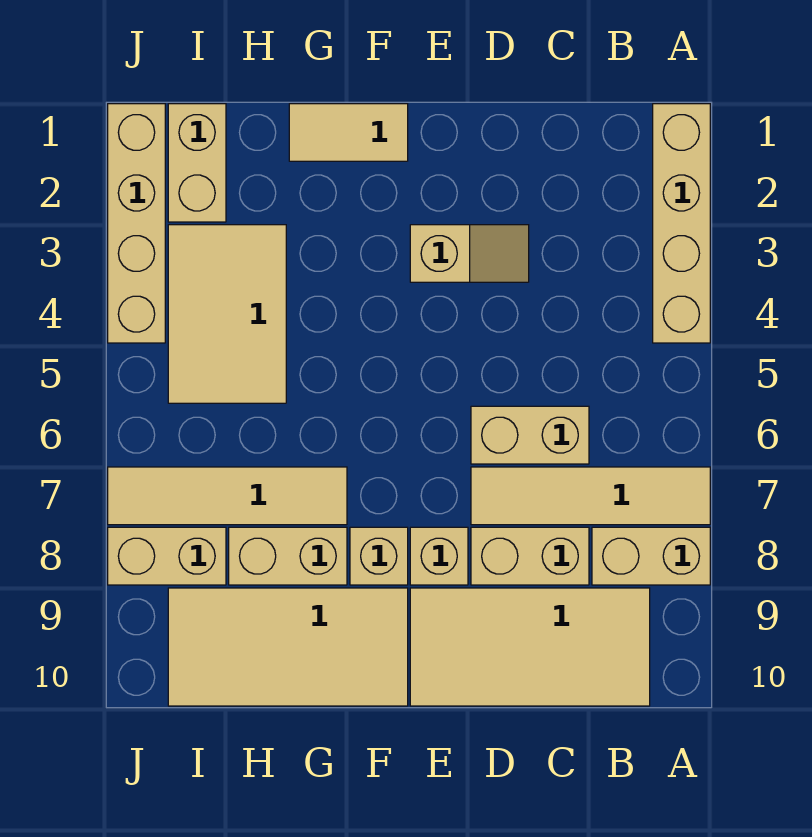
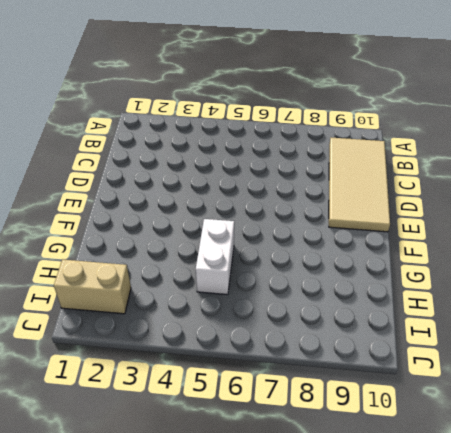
white 1x2 brick [196,219,234,295] -> tan 2x3 tile [168,225,286,403]
none -> tan 1x4 brick [653,104,710,343]
none -> tan 1x4 tile [471,467,710,525]
none -> tan 1x2 brick [592,527,710,585]

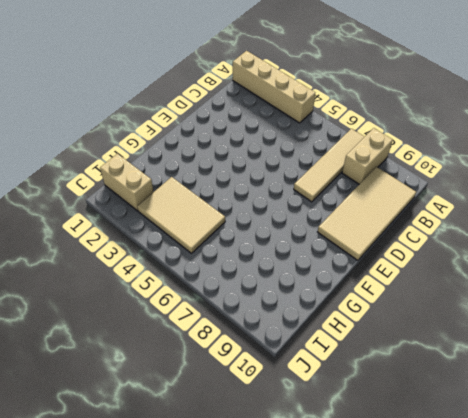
none -> tan 1x2 brick [471,406,589,464]
none -> tan 1x2 brick [471,527,589,585]
none -> tan 1x2 slope [410,225,529,282]

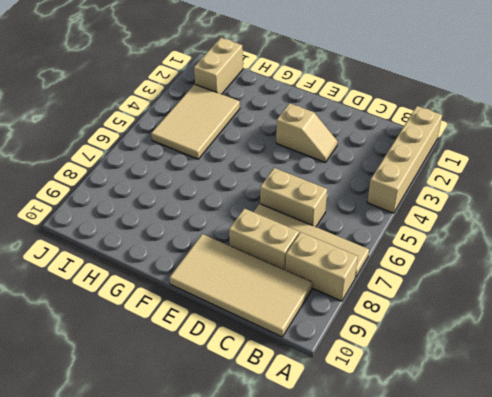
none -> tan 1x1 brick [410,527,468,585]
none -> tan 1x2 tile [289,104,408,161]
none -> tan 1x1 brick [350,527,408,585]

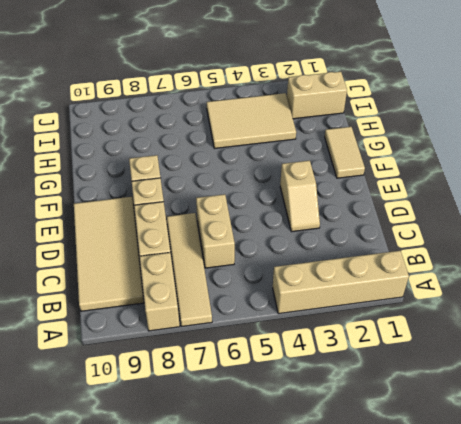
none -> tan 2x4 tile [168,588,408,706]
none -> tan 1x4 tile [108,467,347,525]
none -> tan 1x2 brick [229,527,347,585]

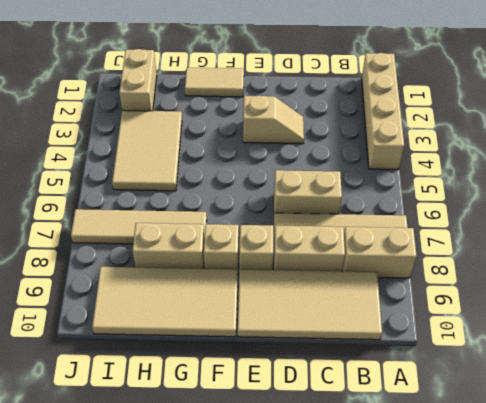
none -> tan 1x2 brick [108,527,226,585]
none -> tan 1x4 brick [108,104,165,343]

